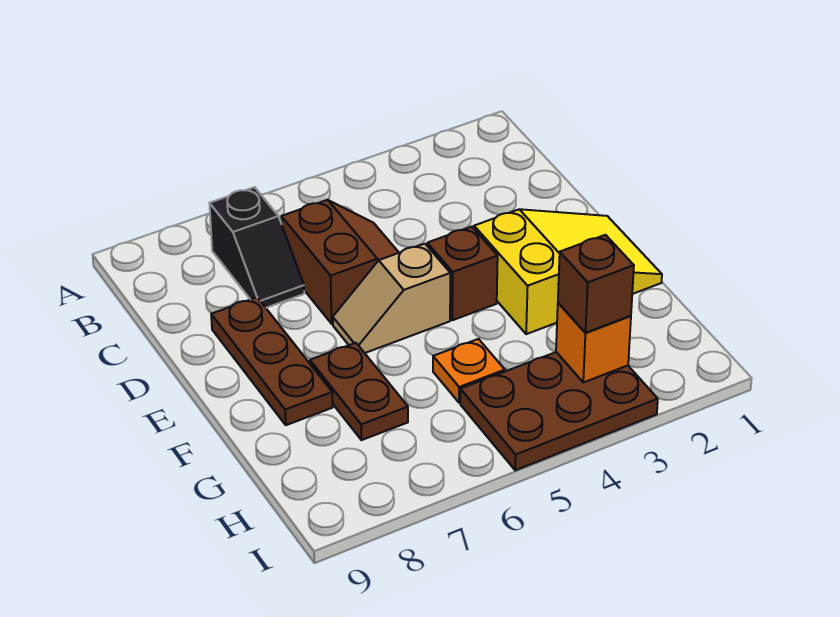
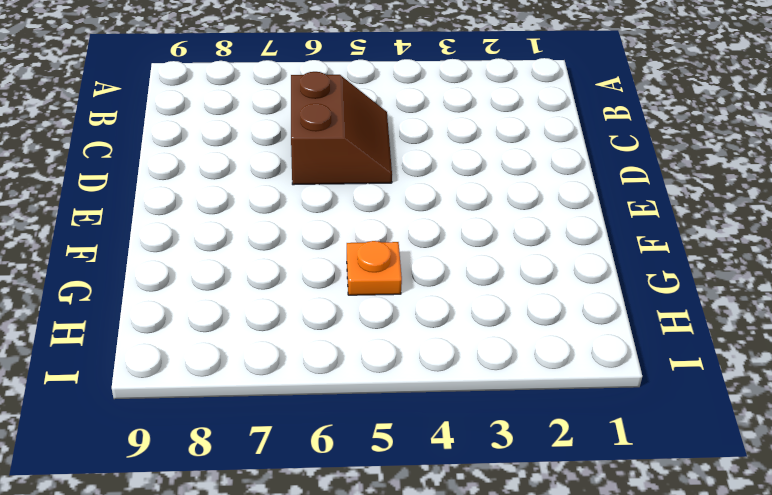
none -> black 1x2 slope [209,187,304,308]
none -> brown 1x3 plate [211,297,333,425]

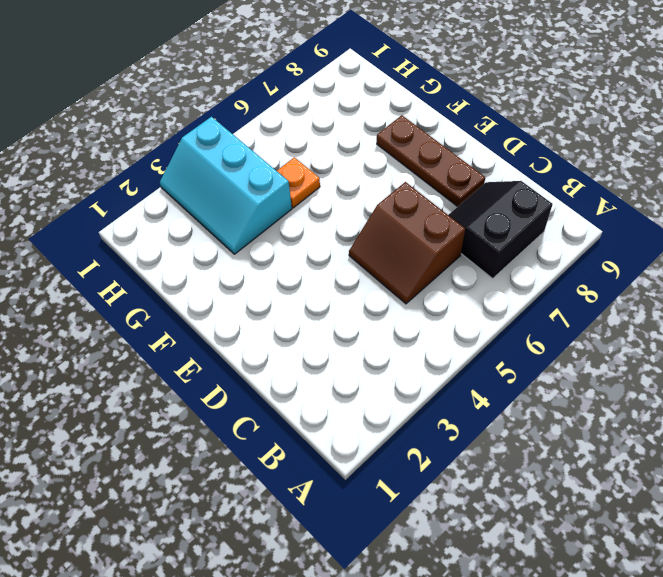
black 2x2 slope [449,181,553,279] -> black 1x2 slope [209,187,304,308]
cyan 2x3 slope [160,117,292,254] -> brown 2x3 plate [460,352,658,470]
none -> yellow 2x3 slope [474,209,662,334]
none -> brown 1x1 brick [427,227,498,320]

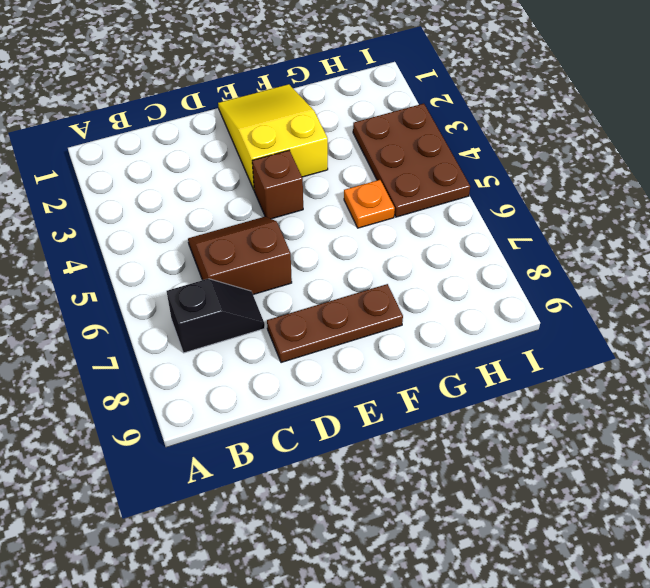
none -> tan 1x2 slope [333,244,450,353]
none -> brown 1x2 plate [310,343,408,440]

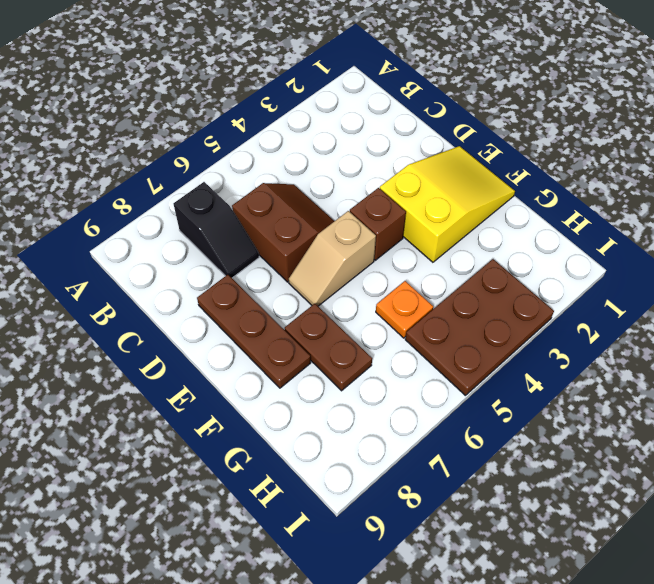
none -> orange 1x1 brick [556,303,631,382]
none -> brown 1x1 brick [558,235,634,333]

